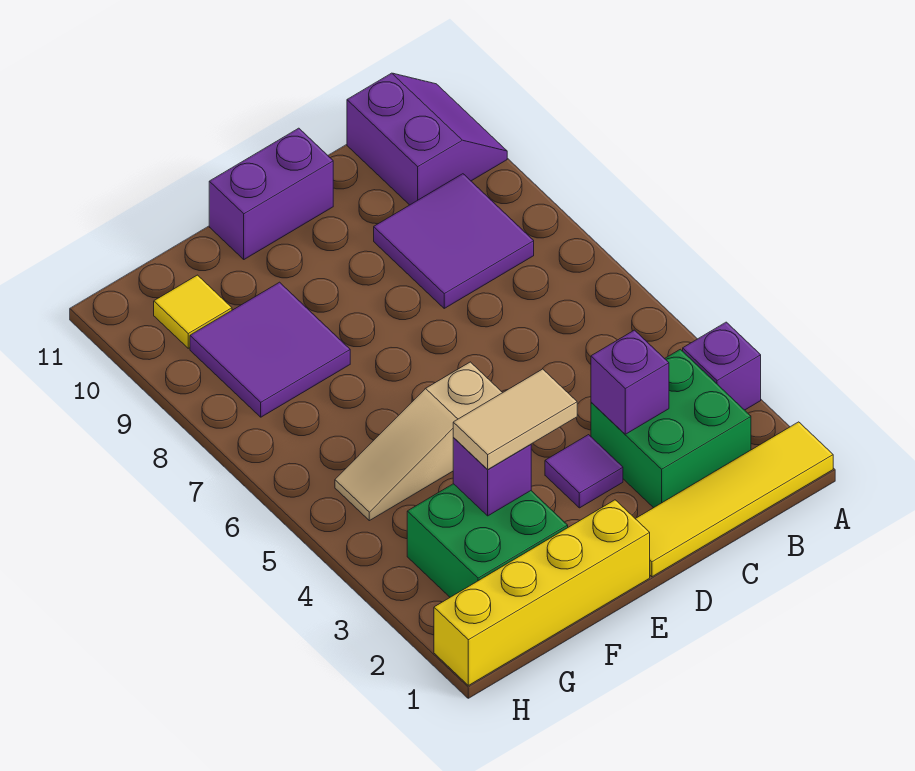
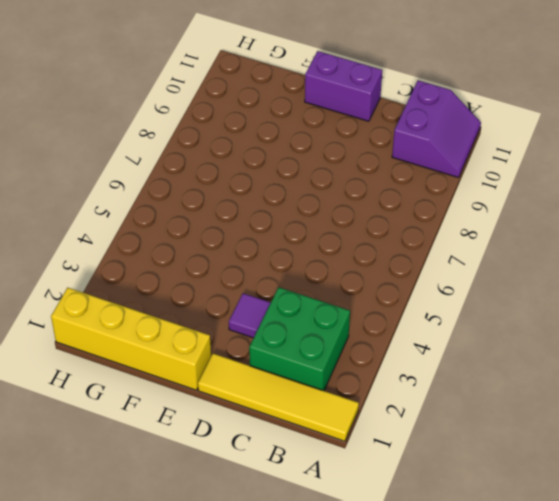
none -> purple 1x1 brick [683,322,761,410]
none -> purple 2x2 tile [374,174,534,308]
none -> tan 1x3 slope [335,362,503,521]

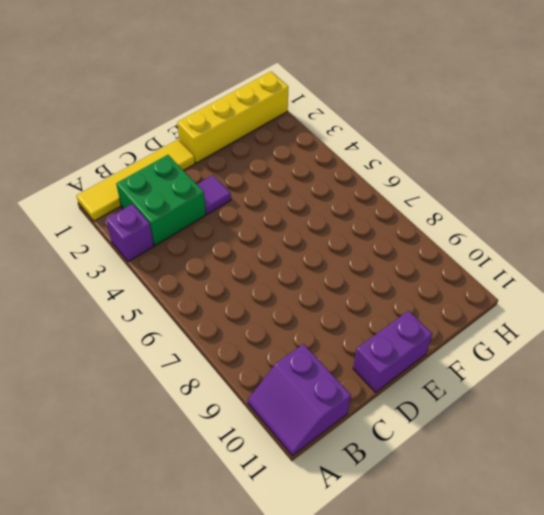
none -> purple 2x2 tile [374,174,534,308]
none -> tan 1x3 slope [335,362,503,521]
none -> green 2x2 brick [407,484,568,597]

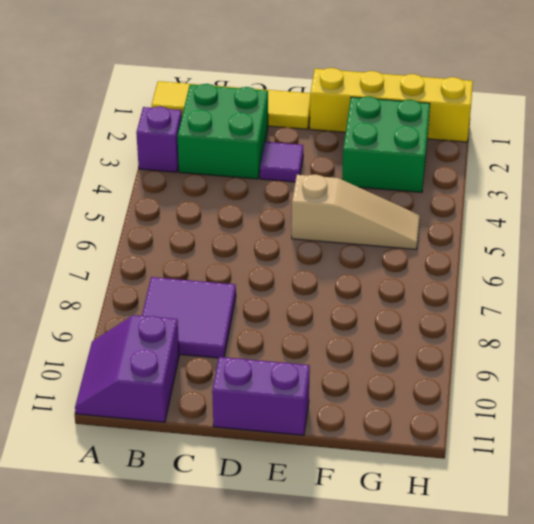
none -> purple 2x2 tile [190,282,350,417]
none -> yellow 1x1 tile [154,275,232,348]
none -> purple 1x1 brick [591,330,669,434]

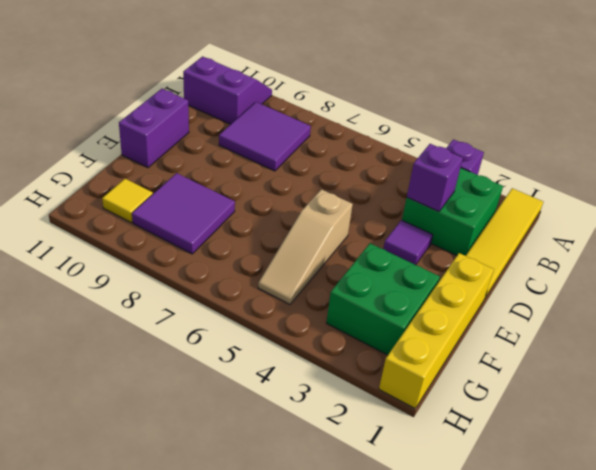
none -> purple 1x1 brick [453,438,531,516]
none -> tan 1x2 tile [453,369,577,470]

